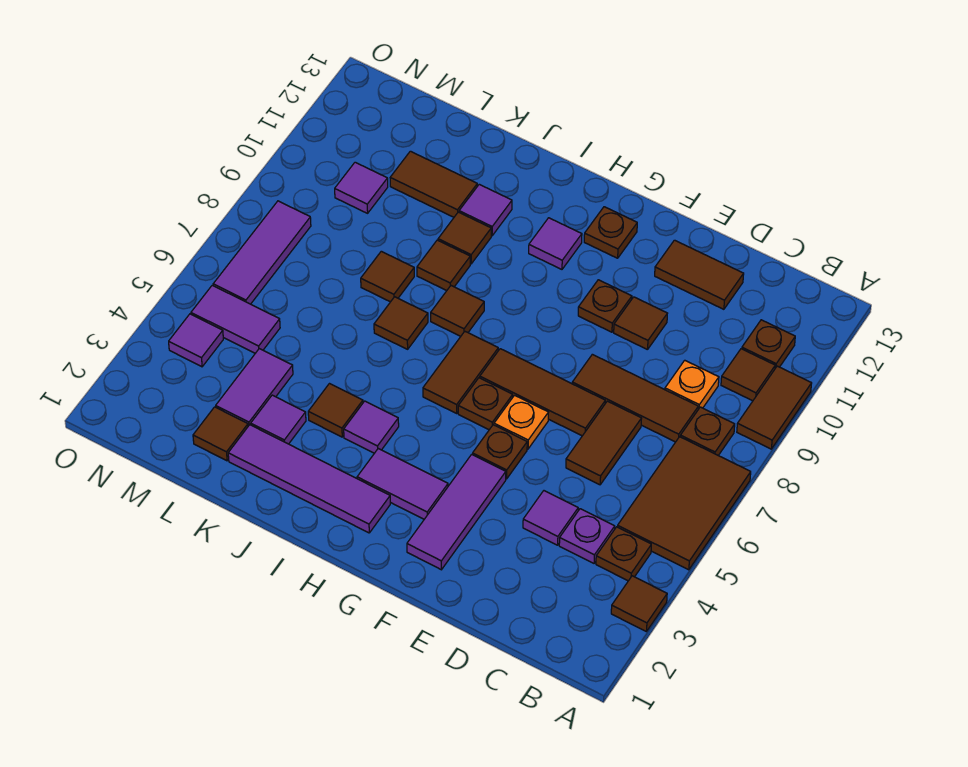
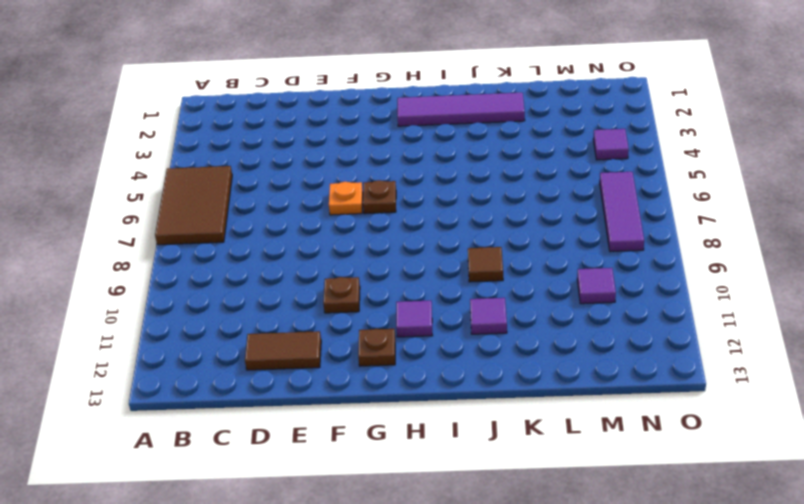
none -> brown 1x1 tile [611,576,667,632]
none -> brown 1x2 tile [737,366,812,449]
none -> brown 1x1 plate [596,527,651,581]
none -> brown 1x1 plate [680,407,735,455]

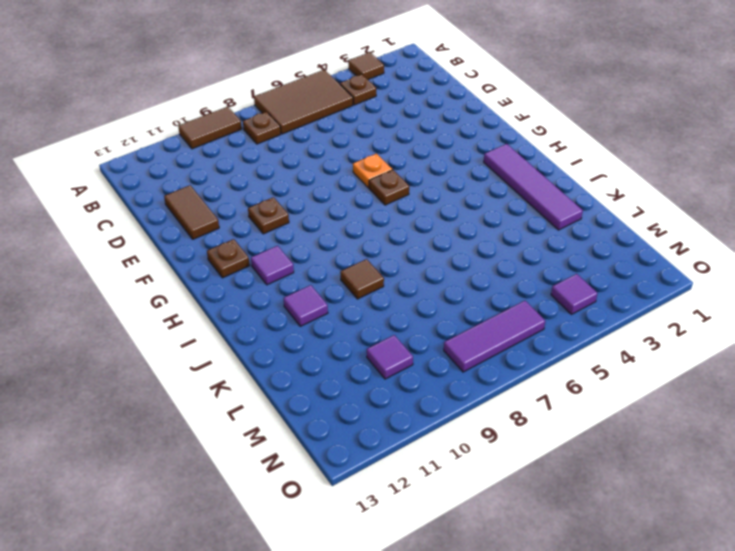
none -> brown 1x1 tile [721,349,775,401]
none -> brown 1x1 plate [742,320,795,368]
none -> purple 1x1 plate [559,509,615,563]
none -> brown 1x3 tile [572,354,698,442]

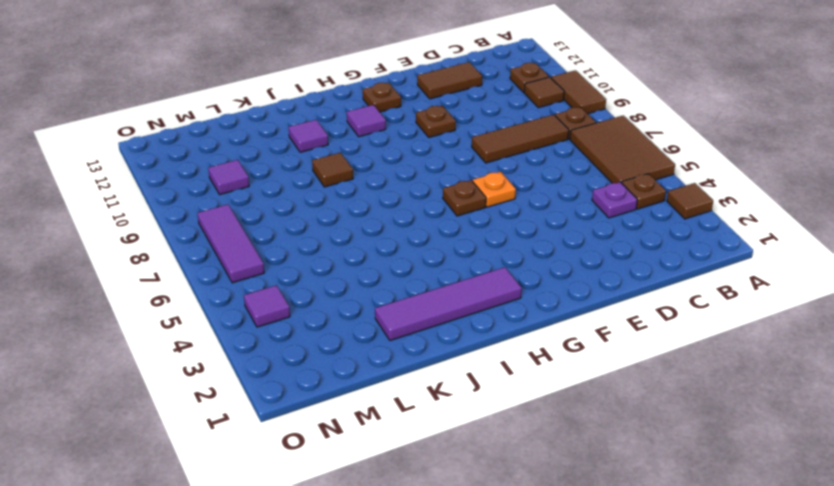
none -> orange 1x1 plate [665,360,719,409]
none -> purple 1x1 tile [523,491,578,545]
none -> brown 1x2 tile [566,401,642,485]
none -> brown 1x3 tile [480,349,605,436]

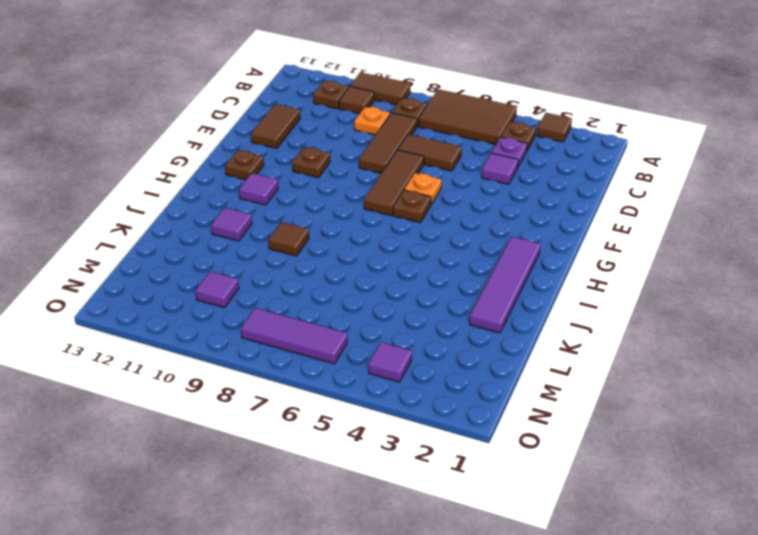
none -> brown 1x1 tile [614,297,667,350]
none -> purple 1x3 tile [407,454,506,570]
none -> brown 1x1 plate [473,425,527,479]
none -> purple 1x2 tile [357,449,448,519]

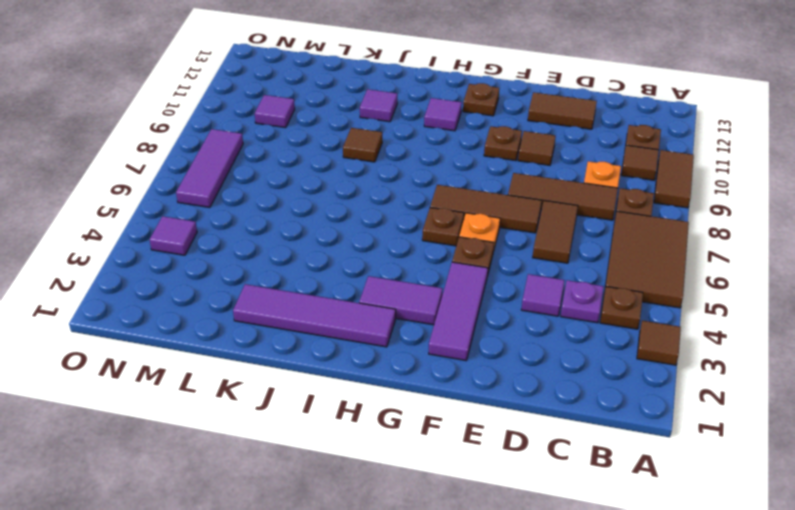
none -> brown 1x2 tile [423,332,498,413]
none -> purple 1x1 tile [344,401,399,453]
none -> brown 1x1 tile [431,286,484,336]
none -> brown 1x1 tile [308,384,363,437]

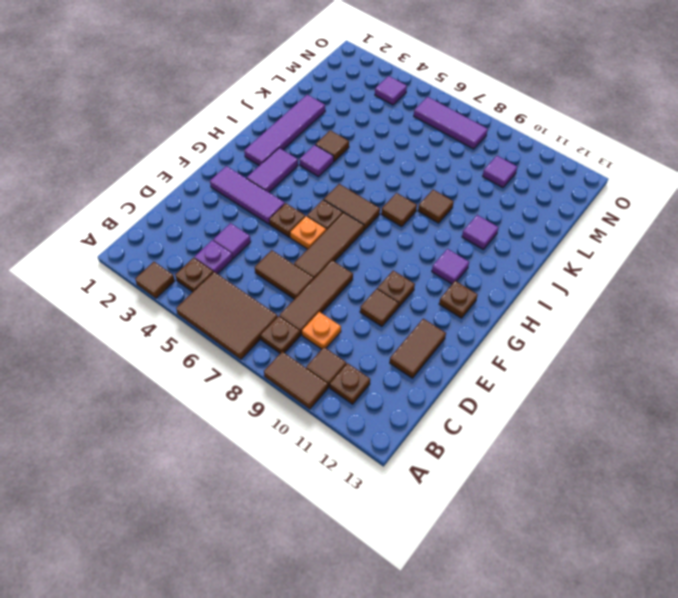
none -> brown 1x1 tile [374,297,428,349]
none -> brown 1x1 tile [438,212,491,264]
none -> purple 1x1 tile [251,395,306,444]
none -> brown 1x1 tile [361,251,414,302]

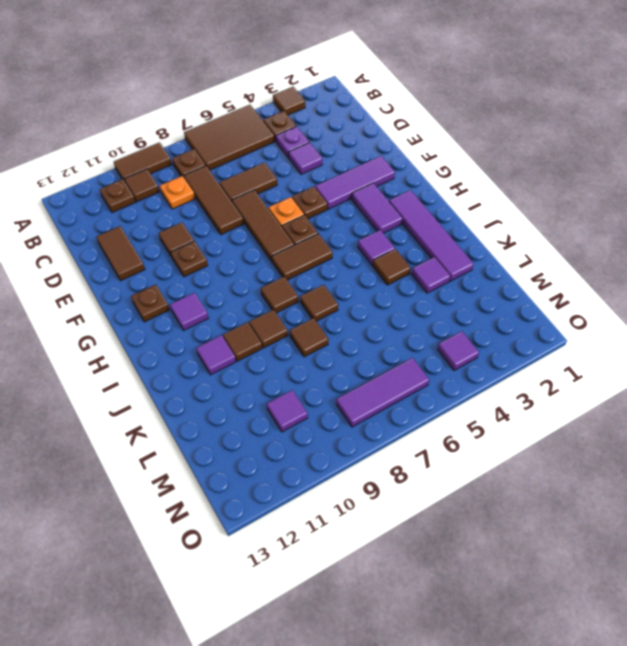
none -> brown 1x2 tile [390,151,477,217]
none -> brown 1x1 tile [193,407,248,461]
none -> purple 1x2 tile [216,349,293,426]
none -> purple 1x2 tile [191,285,280,353]

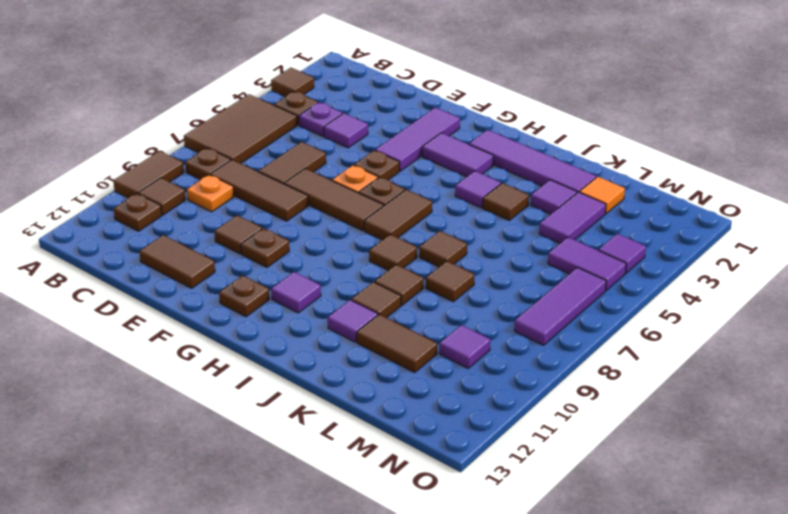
orange 1x1 tile [579,177,625,214] -> brown 1x1 tile [193,407,248,461]

